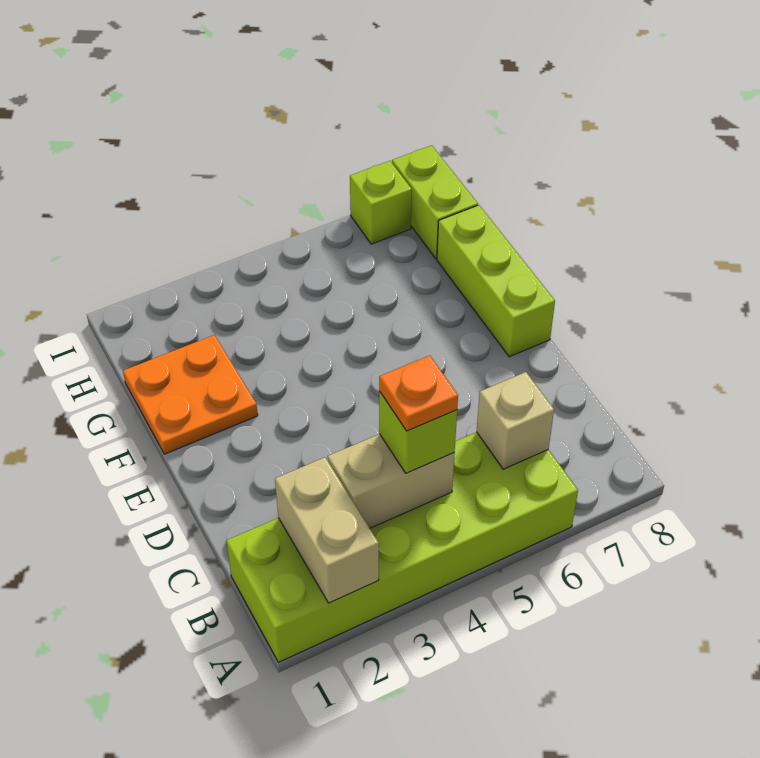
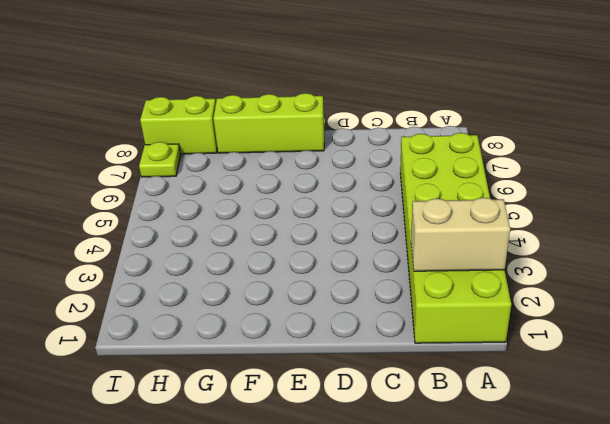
lime 1x1 plate [139,142,181,177] -> lime 1x1 brick [350,161,412,244]
none -> orange 2x2 plate [123,335,258,454]
none -> tan 1x2 brick [328,434,455,528]

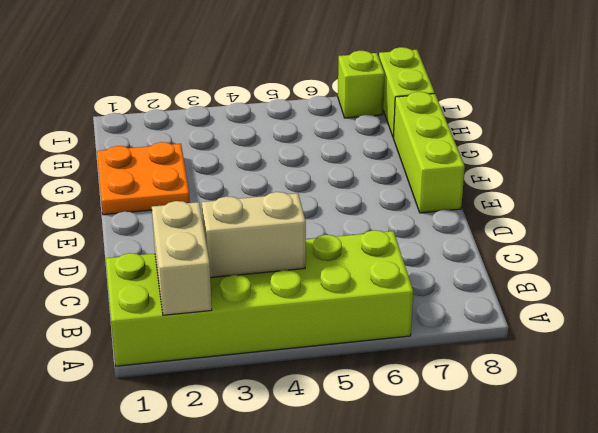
none -> tan 1x1 brick [477,372,554,469]
none -> lime 1x1 brick [379,391,457,473]

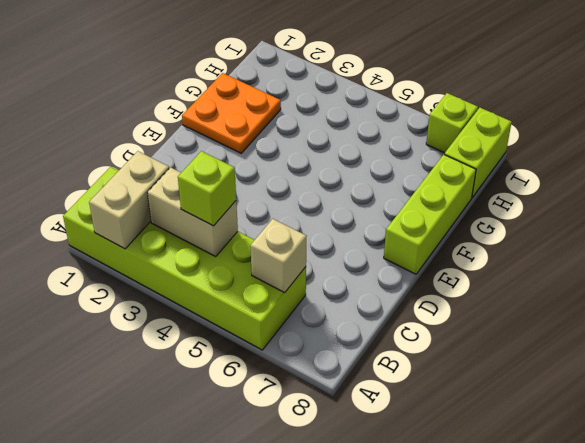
none -> orange 1x1 plate [379,355,458,431]

